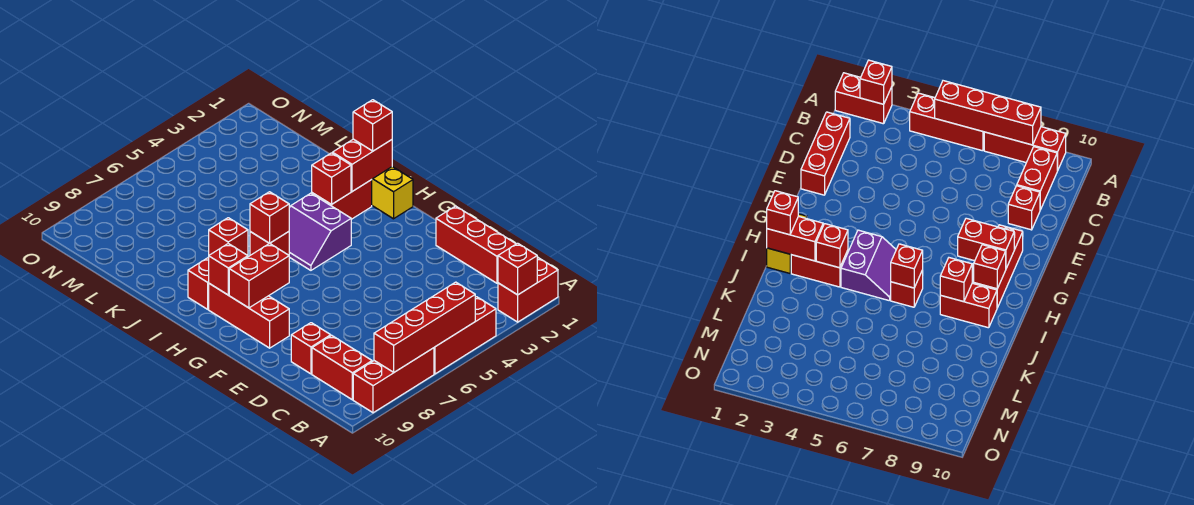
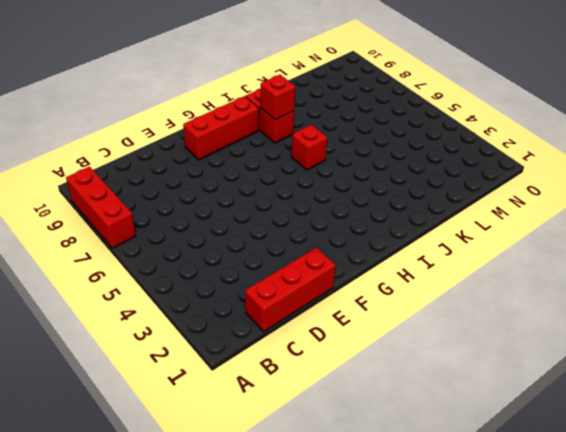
none -> red 1x2 brick [498,258,558,322]
none -> red 1x3 brick [434,297,496,374]
none -> red 1x2 brick [312,336,372,400]

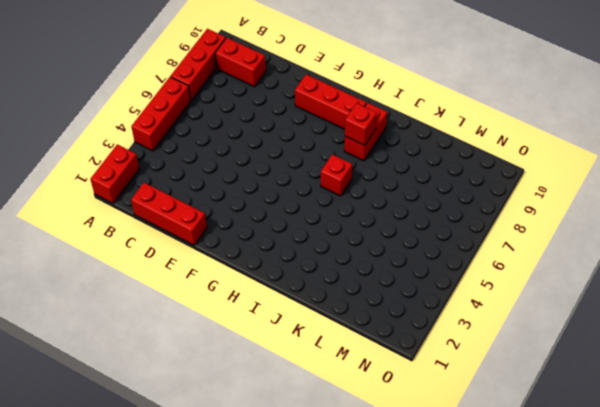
none -> red 1x1 brick [291,323,331,374]
none -> yellow 1x2 brick [372,167,413,219]
none -> purple 2x2 slope [289,193,351,270]

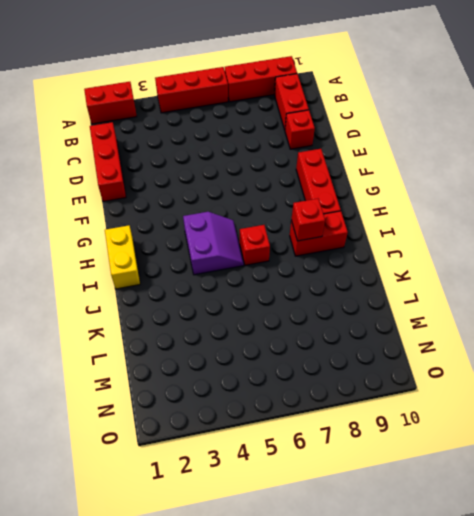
none -> red 1x2 brick [312,180,372,219]
none -> red 1x1 brick [498,243,537,295]
none -> red 1x4 brick [374,282,475,372]

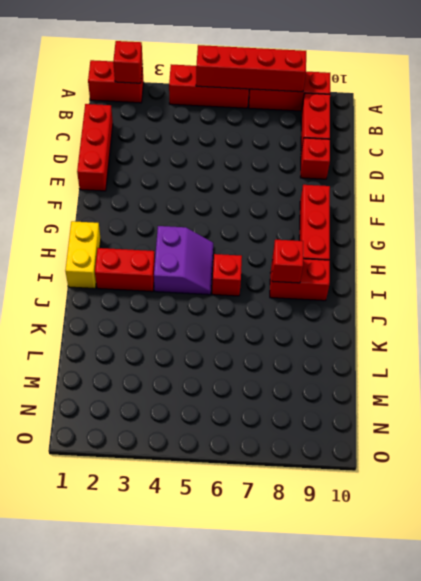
none -> red 1x2 brick [229,243,289,308]
none -> red 1x1 brick [209,244,248,295]
none -> red 1x2 brick [332,139,392,192]

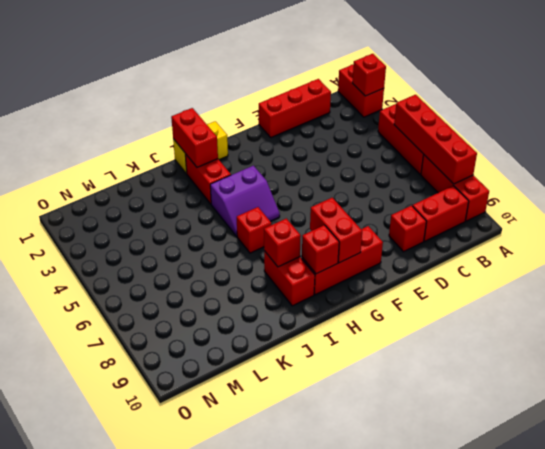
none -> red 1x1 brick [312,153,351,205]
none -> red 1x1 brick [250,192,289,243]
none -> red 1x1 brick [353,100,392,151]

